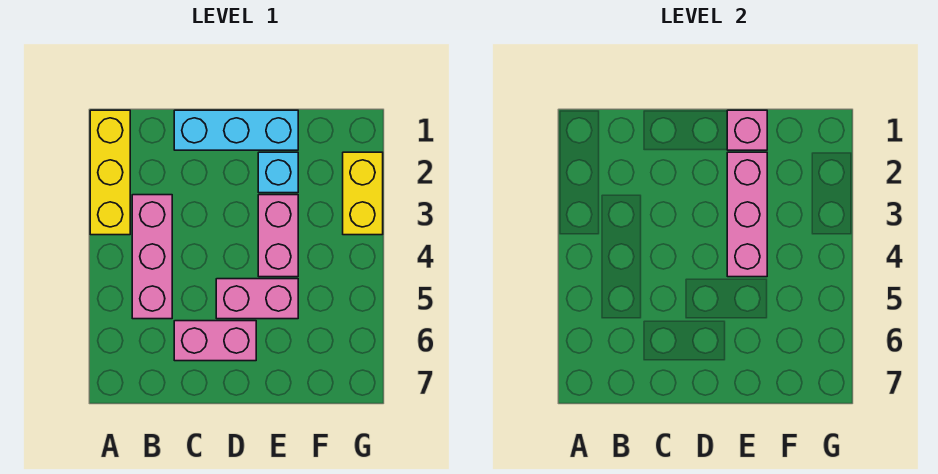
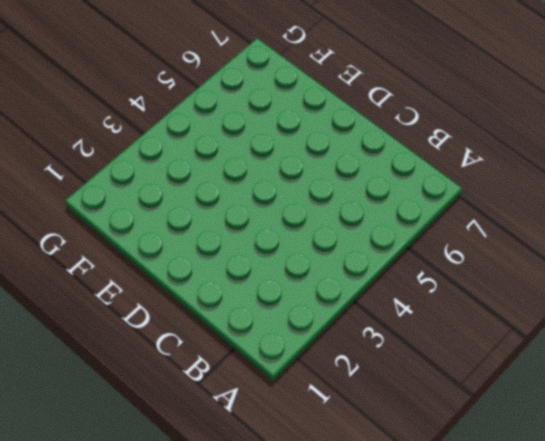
none -> yellow 1x3 brick [90,110,130,235]
none -> pink 1x3 brick [132,195,172,319]

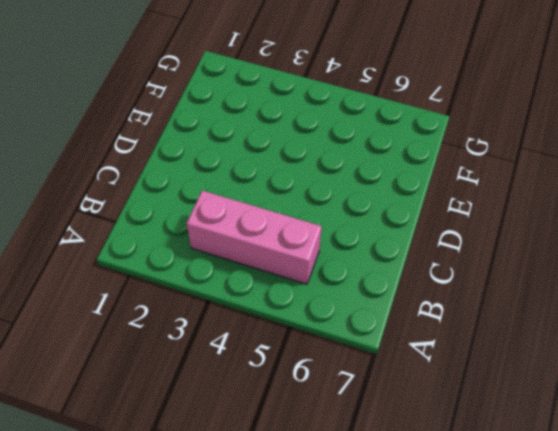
none -> yellow 1x3 brick [90,110,130,235]
none -> cyan 1x3 brick [174,110,298,150]

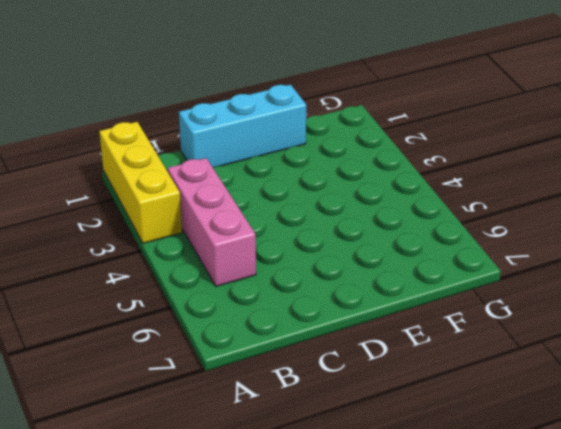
none -> pink 1x2 brick [174,321,256,361]
none -> pink 1x2 brick [216,279,298,319]

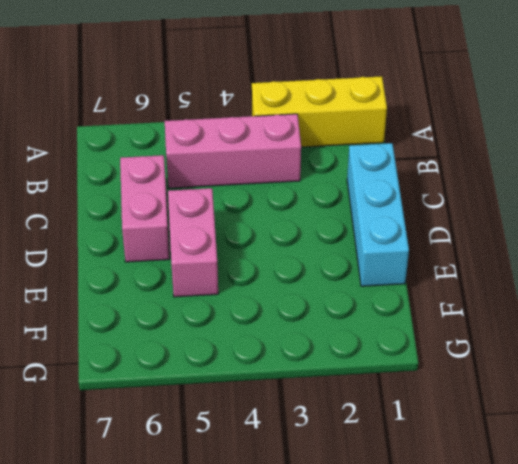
none -> cyan 1x1 brick [258,152,298,193]
none -> pink 1x2 brick [258,195,298,277]

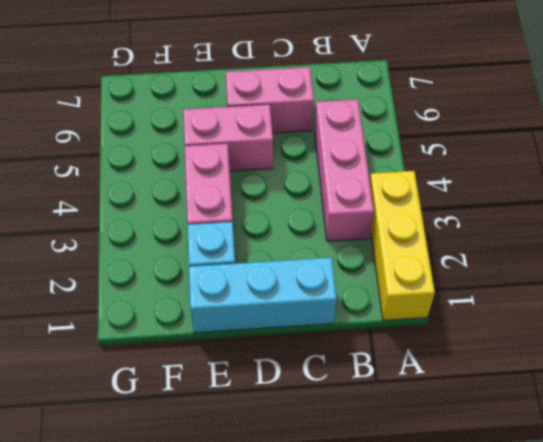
none -> yellow 1x2 brick [343,152,383,235]
none -> pink 1x1 brick [727,110,767,150]

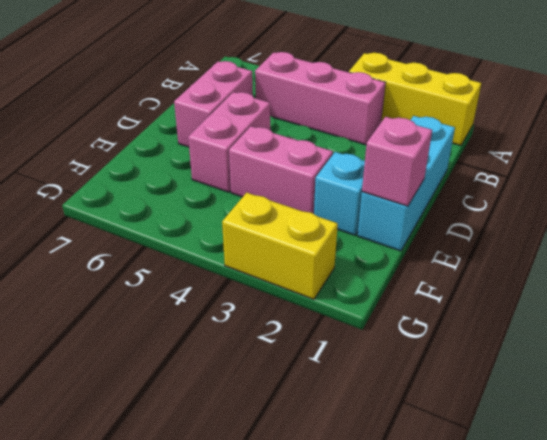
none -> pink 1x3 brick [727,152,767,277]

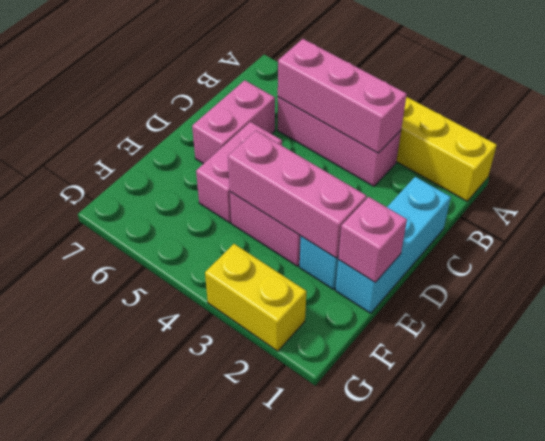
pink 1x3 brick [278,39,407,153] -> none

